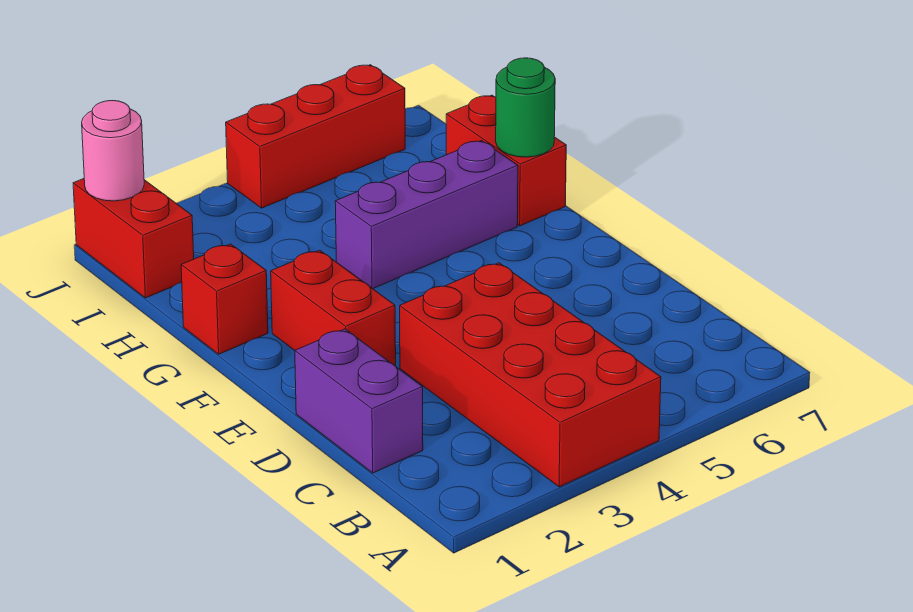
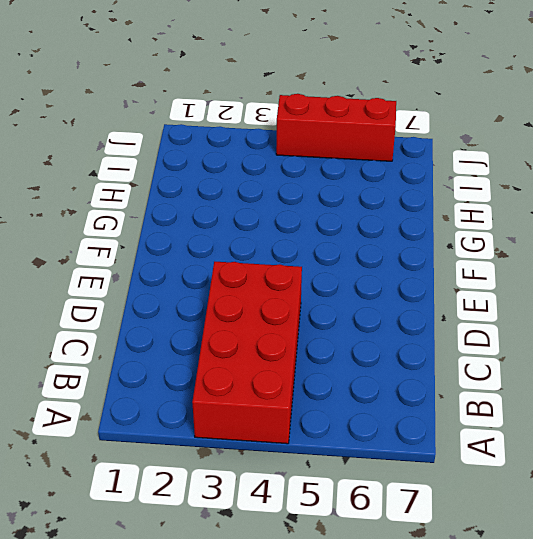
none -> purple 1x2 brick [295,329,423,473]
none -> red 1x2 brick [271,250,396,366]

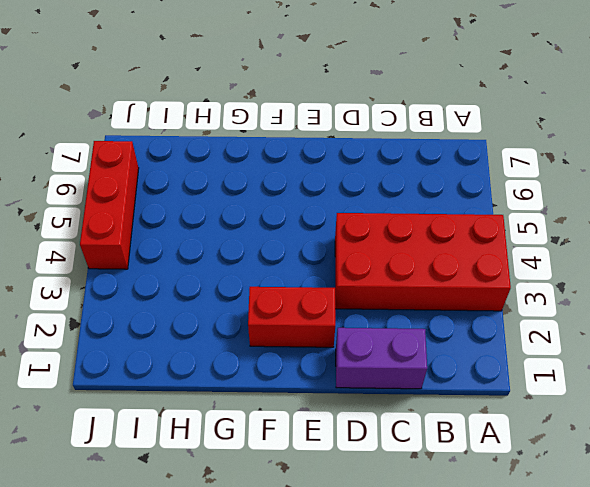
none -> red 1x1 brick [181,244,268,354]
none -> purple 1x3 brick [335,141,518,289]

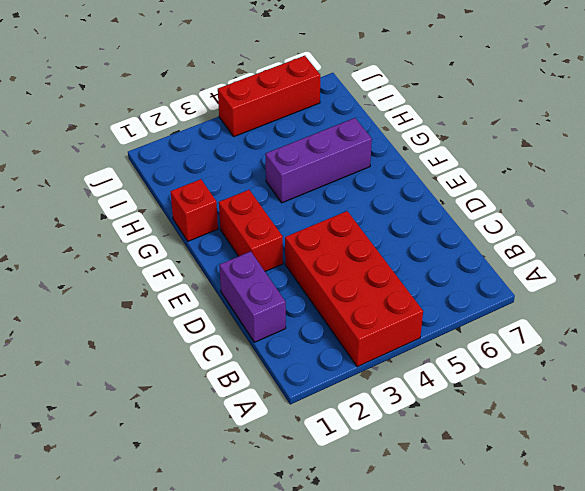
none -> red 1x2 brick [446,95,566,226]
none -> red 1x2 brick [73,179,194,298]

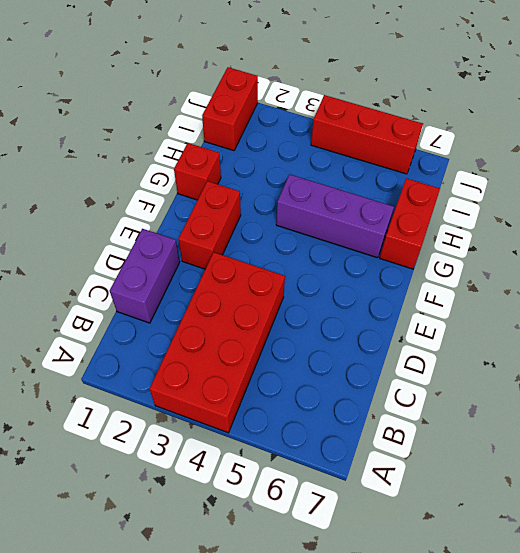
none -> green 1x1 round brick [496,58,555,157]
none -> pink 1x1 round brick [82,101,144,201]

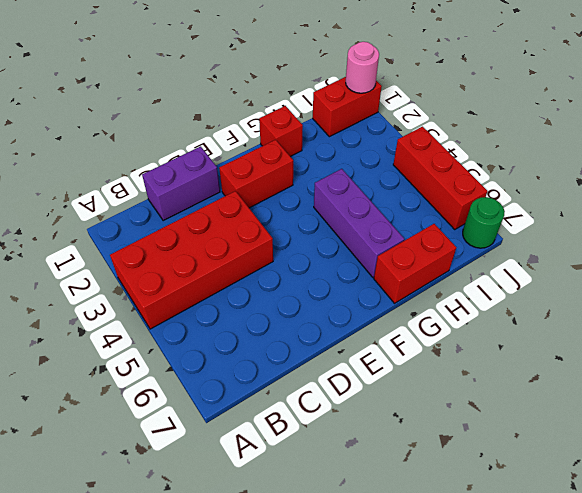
green 1x1 round brick [463,197,505,248] -> green 1x1 round brick moved to [496,58,555,157]

